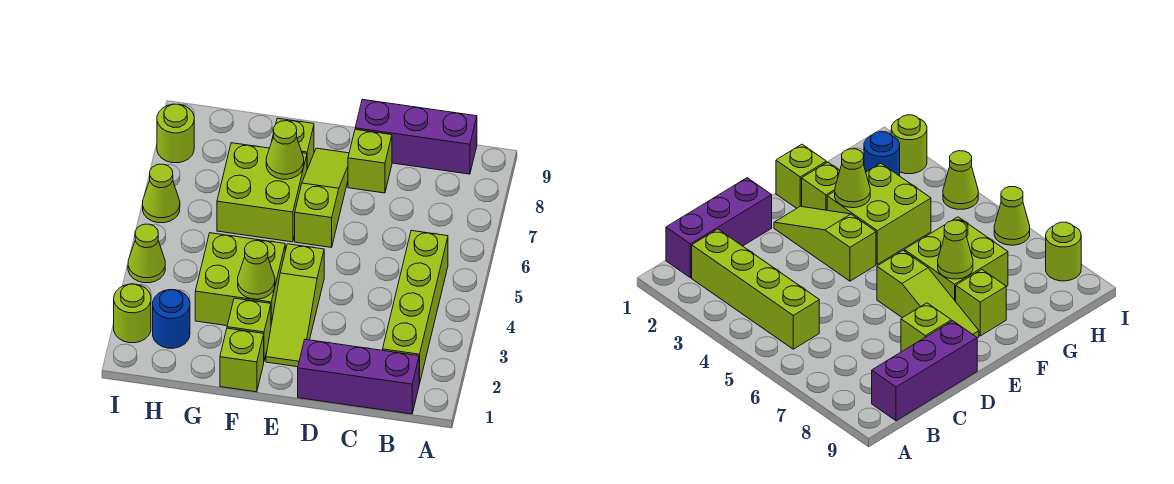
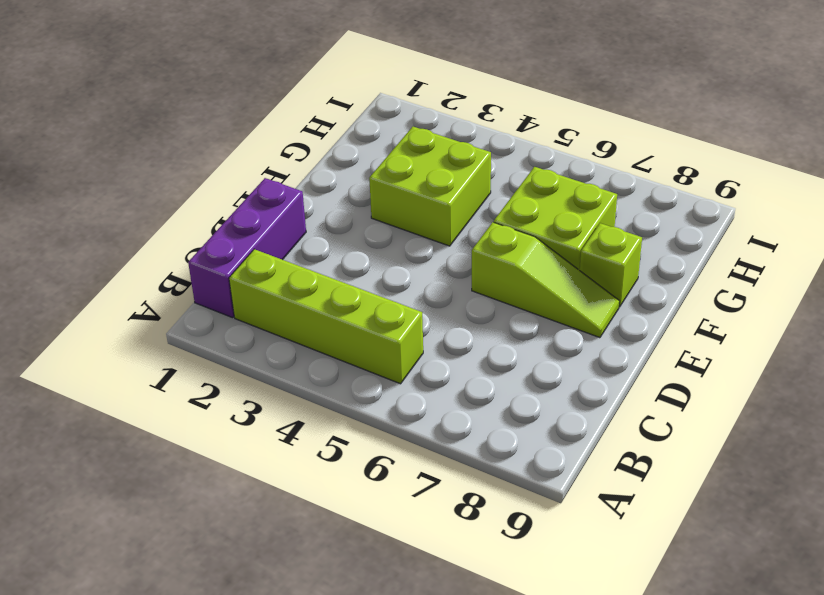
none -> purple 1x3 brick [355,99,477,174]
none -> lime 1x1 brick [348,129,392,193]
none -> lime 1x3 slope [266,244,324,367]

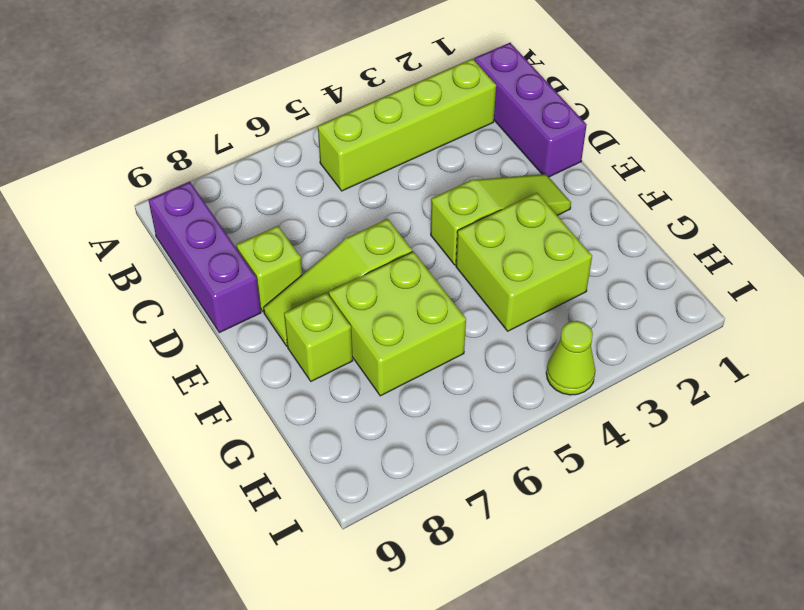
none -> lime 1x1 brick [220,328,264,392]
none -> lime 1x1 brick [227,298,271,360]
none -> blue 1x1 round brick [153,290,190,348]

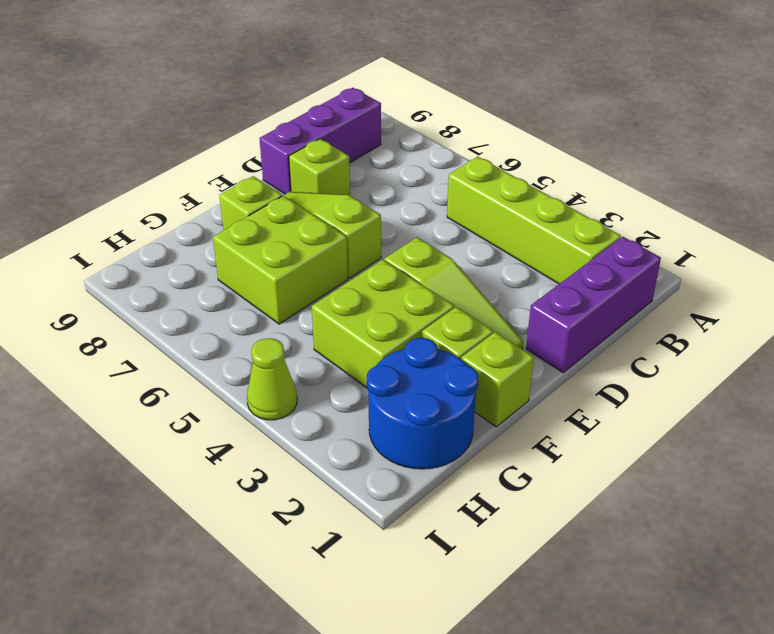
blue 2x2 round brick [367,338,478,469] -> blue 1x1 round brick [153,290,190,348]
none -> lime 1x1 round brick [114,284,151,343]
none -> lime 1x1 cone [143,164,180,223]
none -> lime 1x1 round brick [157,104,194,163]

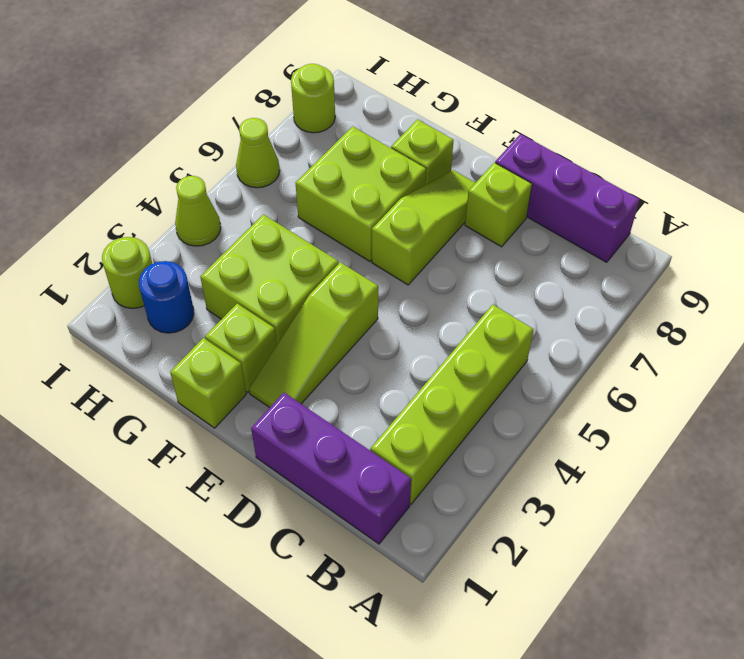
none -> lime 1x1 cone [238,241,275,299]
none -> lime 1x1 cone [266,121,304,179]

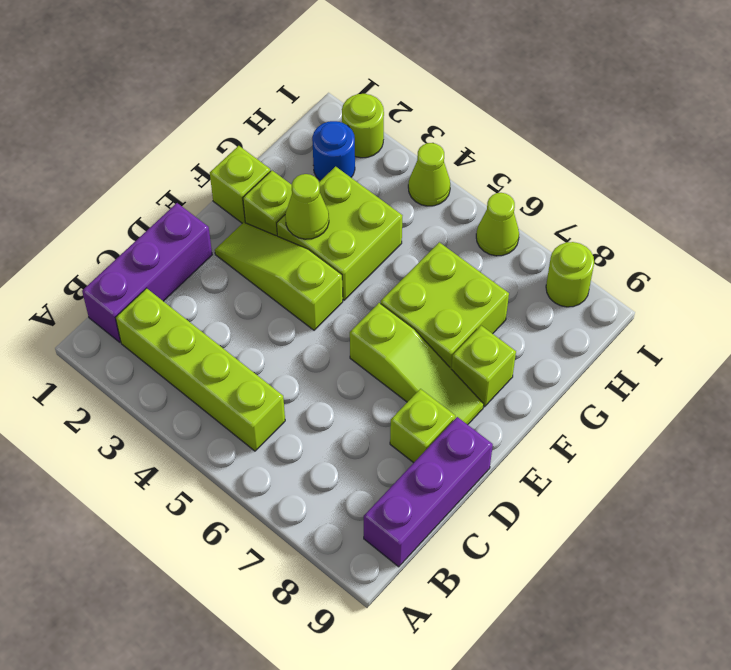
none -> lime 1x1 cone [266,121,304,179]

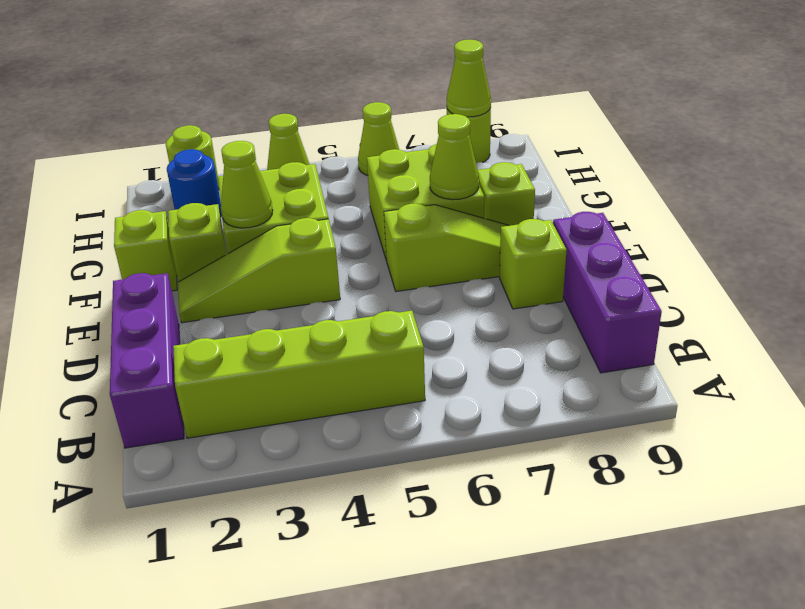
lime 1x1 cone [447,40,491,117] -> none

